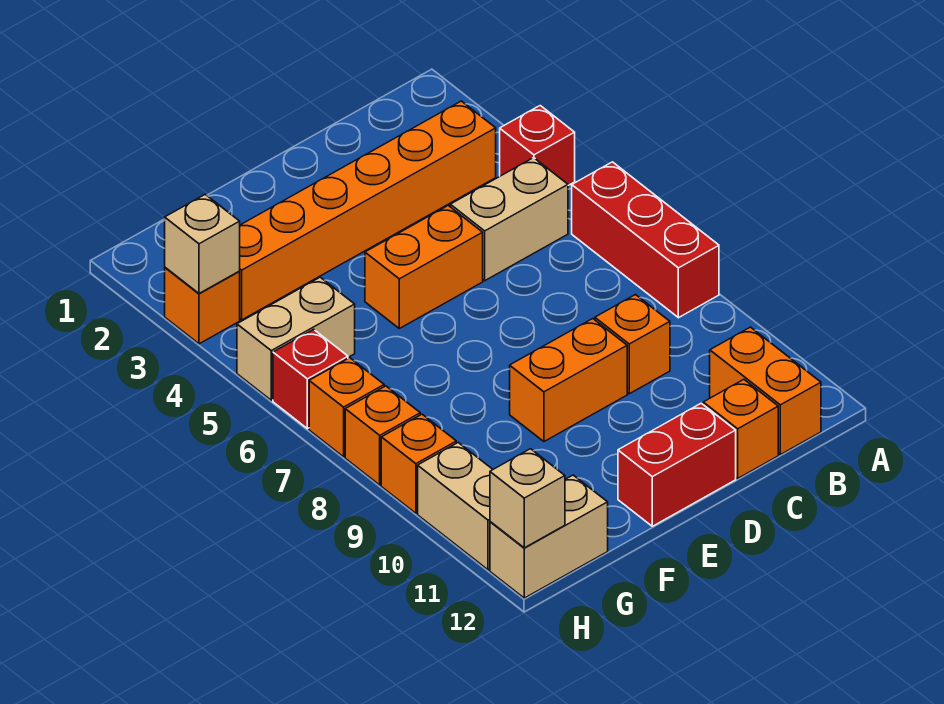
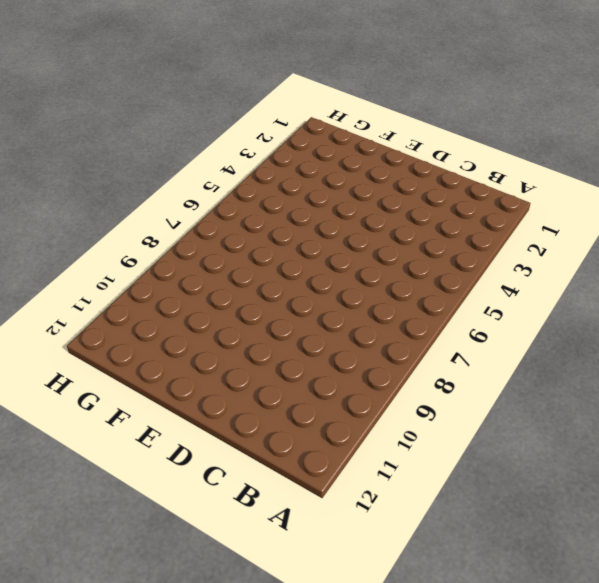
none -> red 1x1 brick [500,106,575,185]
none -> red 1x3 brick [572,162,719,318]
none -> orange 1x6 brick [239,101,496,320]

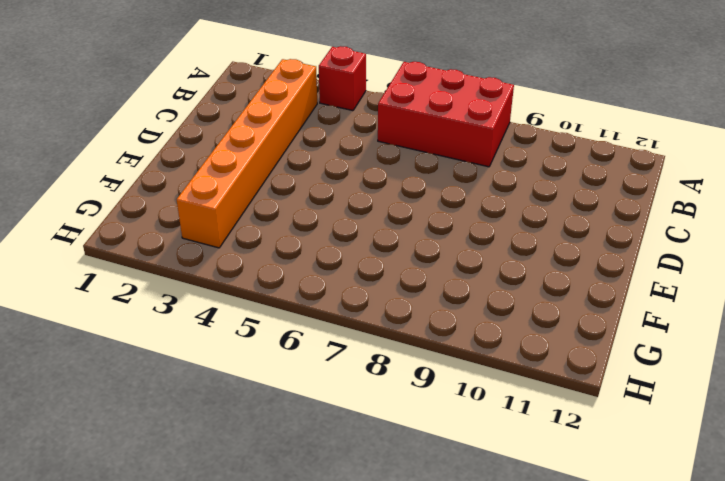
red 2x3 brick [378,62,514,167] -> red 1x3 brick [572,162,719,318]
none -> tan 1x2 brick [450,158,568,281]
none -> orange 1x2 brick [710,327,821,455]
none -> orange 1x1 brick [595,295,670,394]

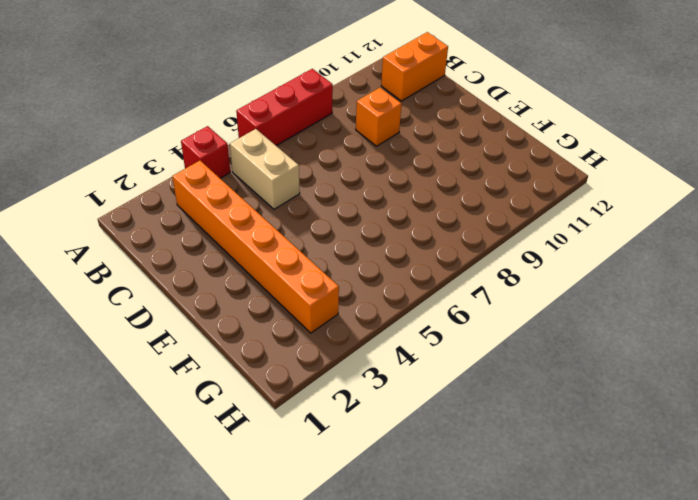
none -> orange 1x1 brick [703,379,778,478]
none -> orange 1x2 brick [365,206,483,328]
none -> orange 1x2 brick [510,319,627,441]

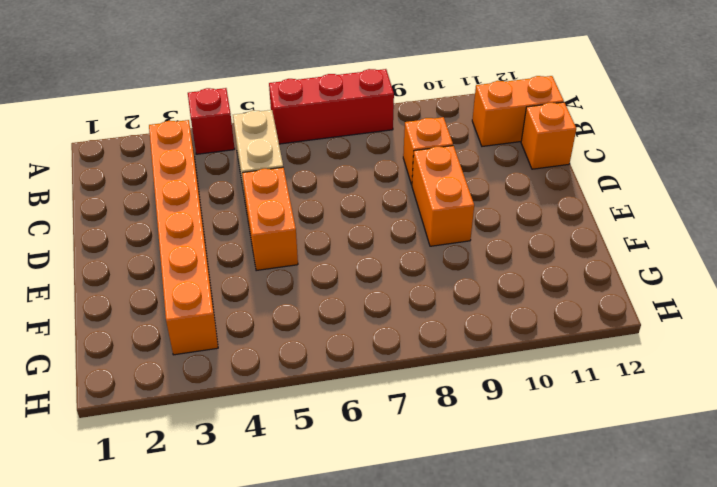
none -> red 1x2 brick [618,403,736,526]
none -> tan 1x2 brick [237,277,355,400]
none -> tan 1x2 brick [490,475,608,598]

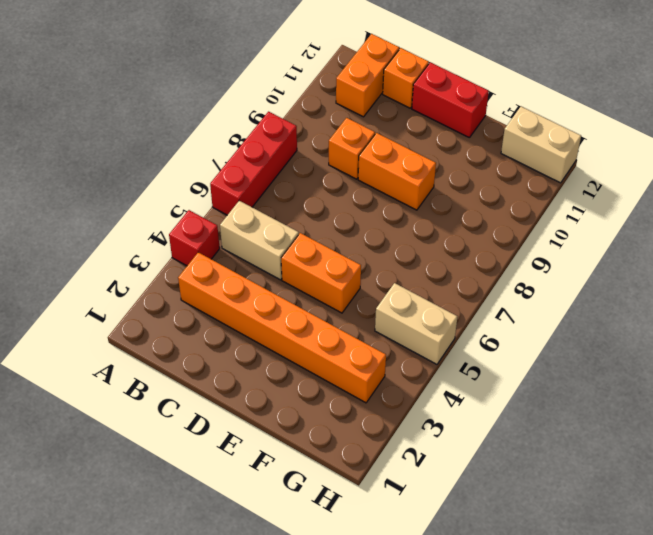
none -> orange 1x1 brick [165,268,240,344]
none -> red 1x1 brick [273,329,348,429]
none -> orange 1x1 brick [309,358,384,457]

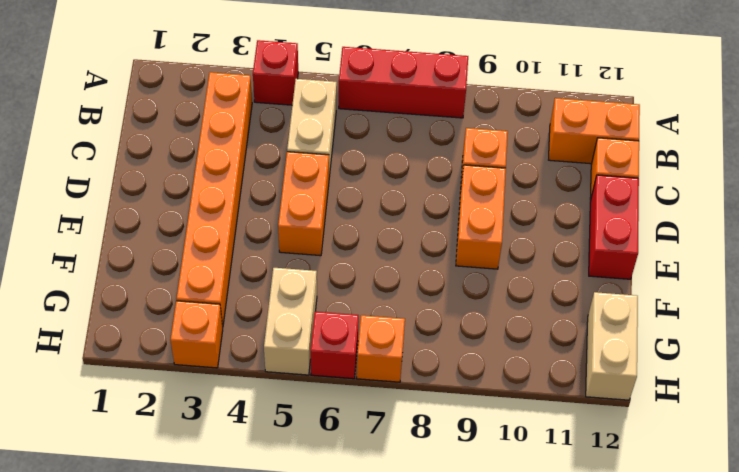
none -> orange 1x1 brick [345,386,420,485]
none -> orange 1x1 brick [381,414,456,513]
none -> tan 1x2 brick [418,443,493,570]

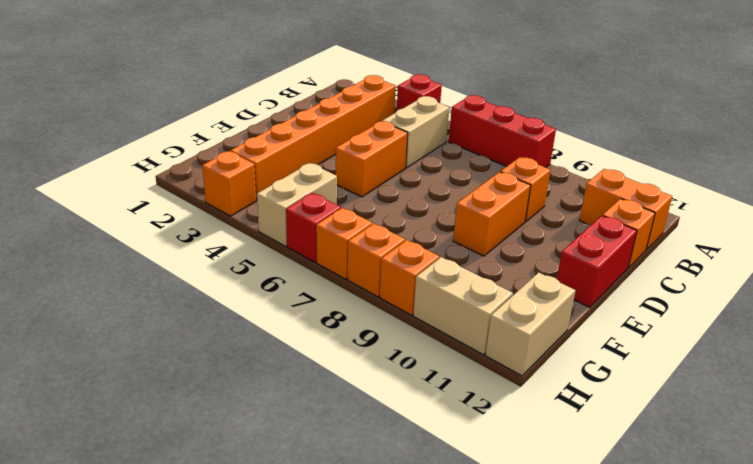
none -> tan 1x1 brick [165,194,240,293]
none -> tan 1x1 brick [490,449,565,548]

